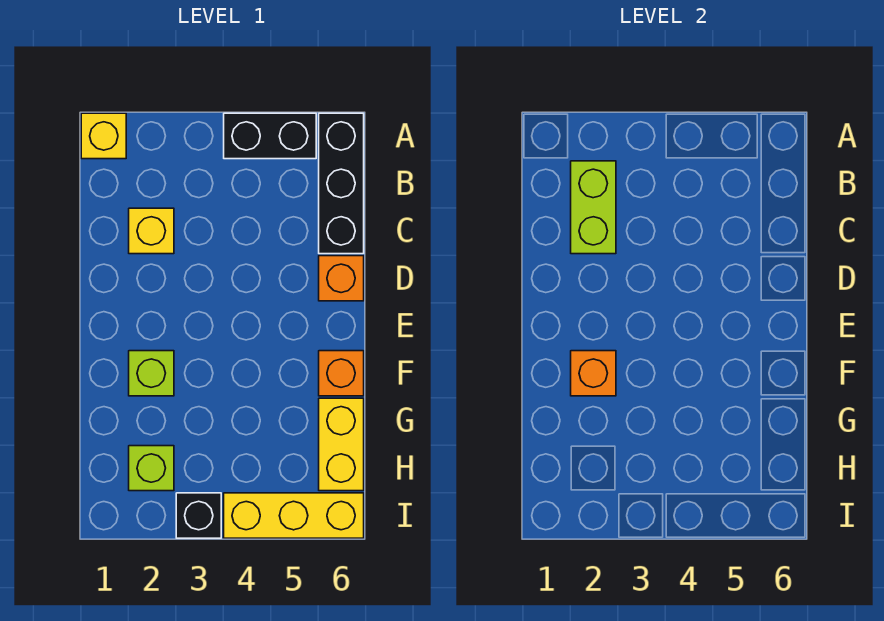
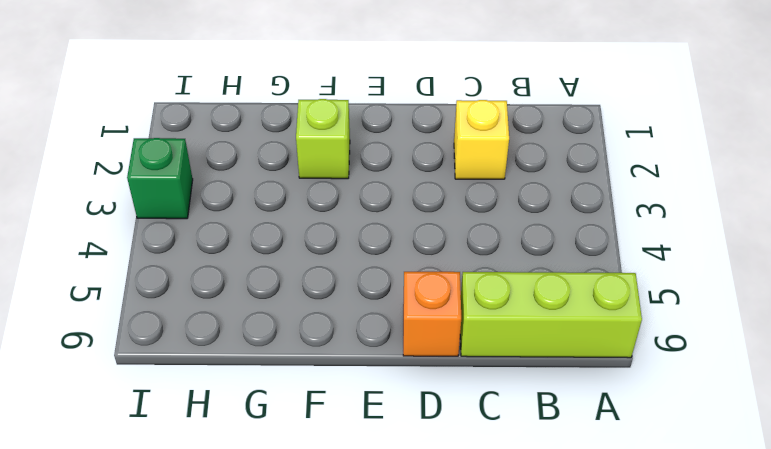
lime 1x3 brick [460,272,642,358] -> black 1x3 brick [319,113,364,254]
green 1x1 brick [127,138,193,219] -> black 1x1 brick [176,493,221,538]
none -> yellow 1x1 brick [81,113,126,159]
none -> black 1x2 brick [224,113,316,159]
none -> orange 1x1 brick [319,351,364,396]

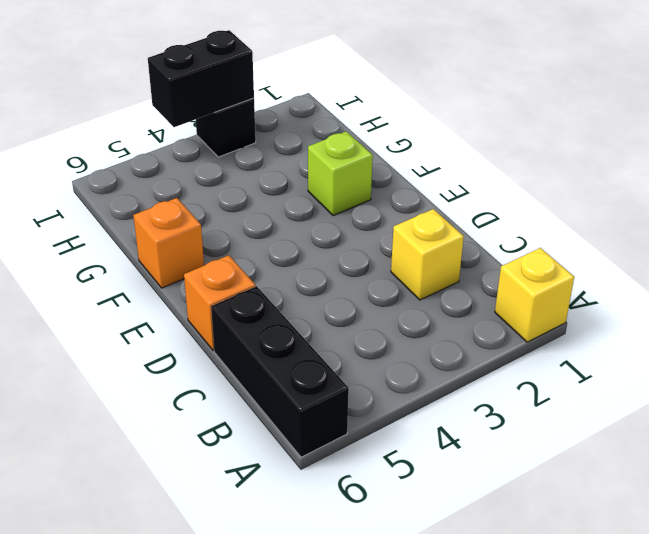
black 1x2 brick [148,30,254,127] -> black 1x2 brick moved to [224,113,316,159]
none -> yellow 1x2 brick [319,398,364,491]
none -> lime 1x1 brick [129,446,174,491]
none -> yellow 1x3 brick [224,493,364,538]

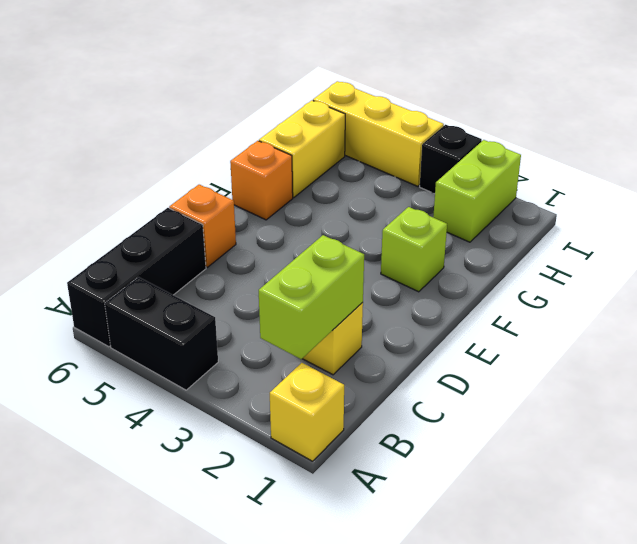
lime 1x2 brick [433,140,521,242] -> lime 1x1 brick [129,446,174,491]
none -> orange 1x1 brick [571,351,616,396]

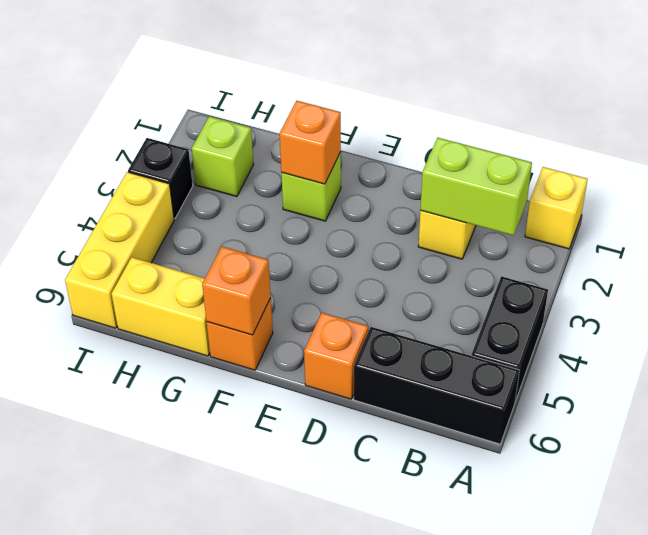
orange 1x1 brick [202,247,271,335] -> none

